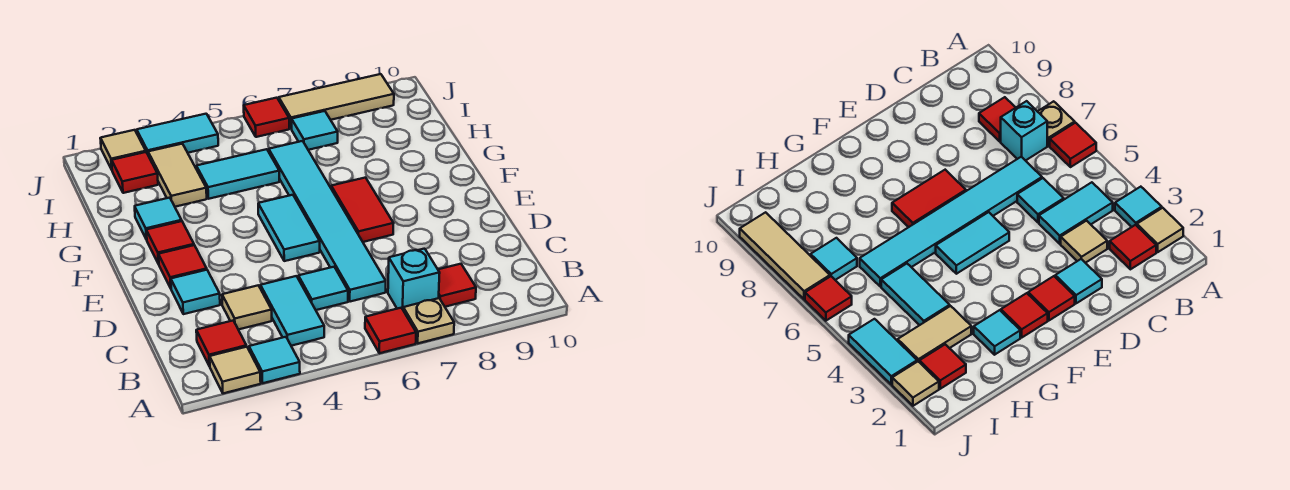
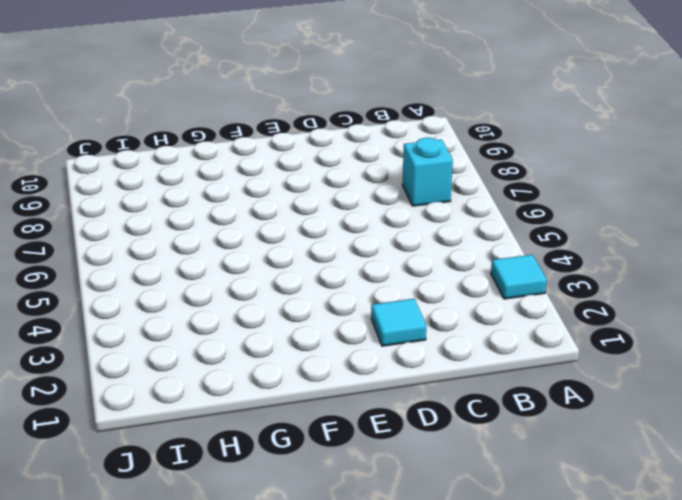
none -> tan 1x1 tile [210,347,261,393]
none -> red 1x1 tile [365,308,416,353]
none -> tan 1x1 plate [403,298,454,343]

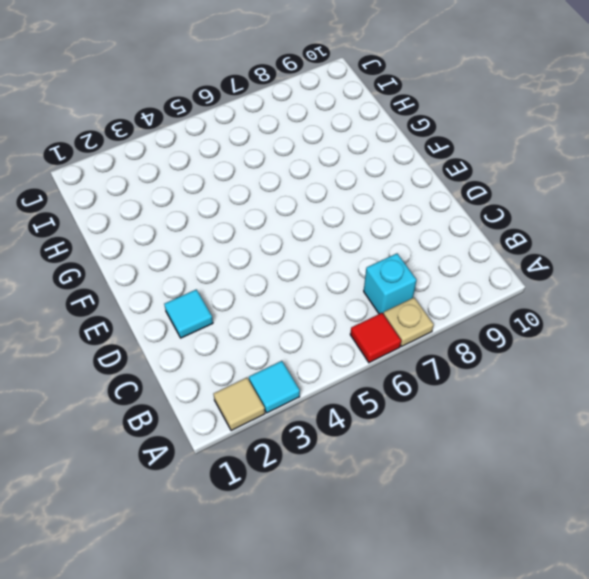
none -> red 1x1 tile [196,321,246,366]
none -> cyan 1x2 tile [260,276,324,346]
none -> red 1x1 tile [438,264,476,307]

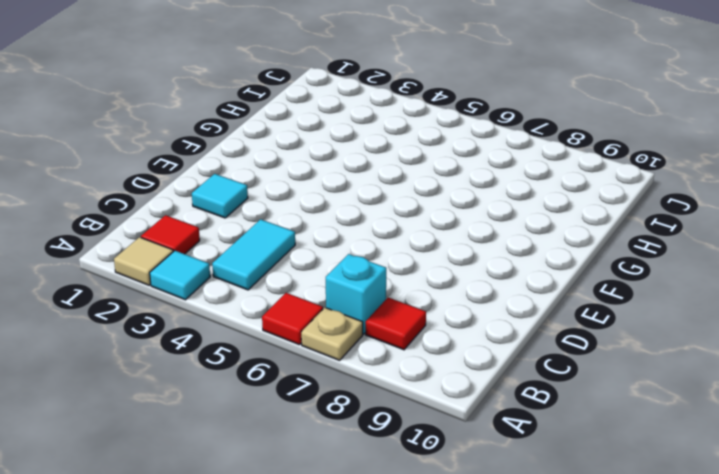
none -> tan 1x1 tile [222,285,272,330]
none -> cyan 1x1 tile [298,267,348,310]
none -> cyan 1x6 tile [269,141,386,302]

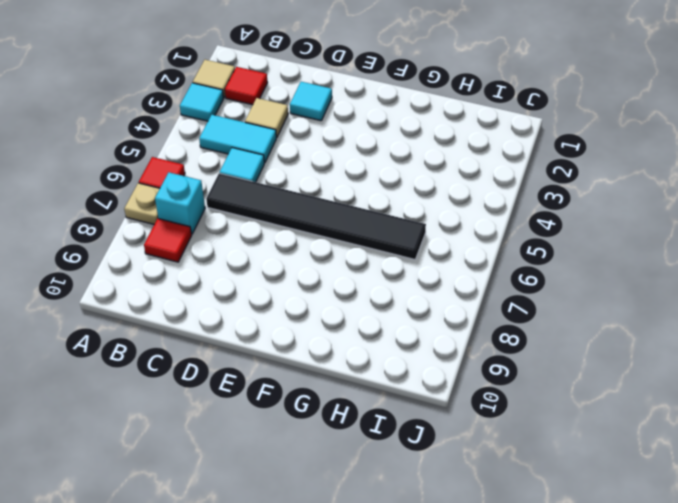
black 1x6 tile [206,173,426,259] -> cyan 1x6 tile [269,141,386,302]
none -> red 1x1 tile [159,245,207,288]
none -> cyan 1x2 tile [258,195,320,261]
none -> red 1x2 tile [331,178,394,242]

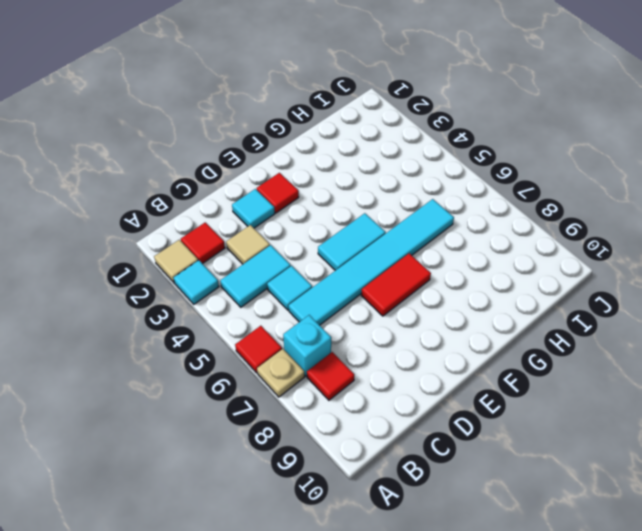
none -> red 1x1 tile [146,221,194,264]
none -> cyan 1x1 tile [135,198,182,240]
none -> tan 1x2 tile [148,144,207,207]

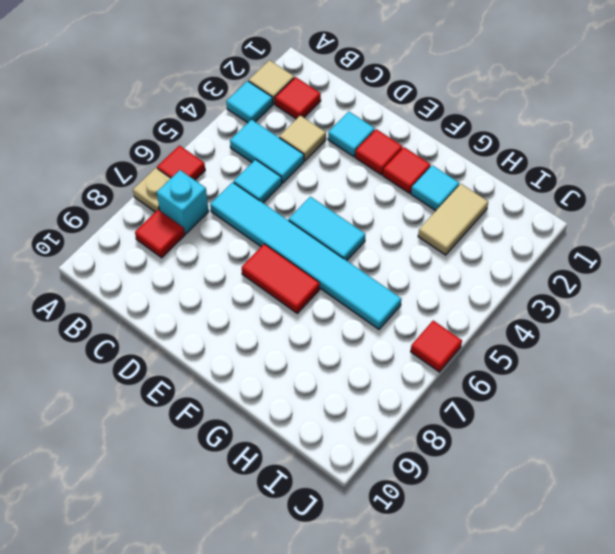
tan 1x2 tile [418,184,488,255] -> tan 1x2 tile turned to [148,144,207,207]
none -> cyan 1x2 tile [196,149,279,199]
none -> red 1x1 tile [112,152,158,193]
none -> cyan 1x1 tile [292,111,338,150]

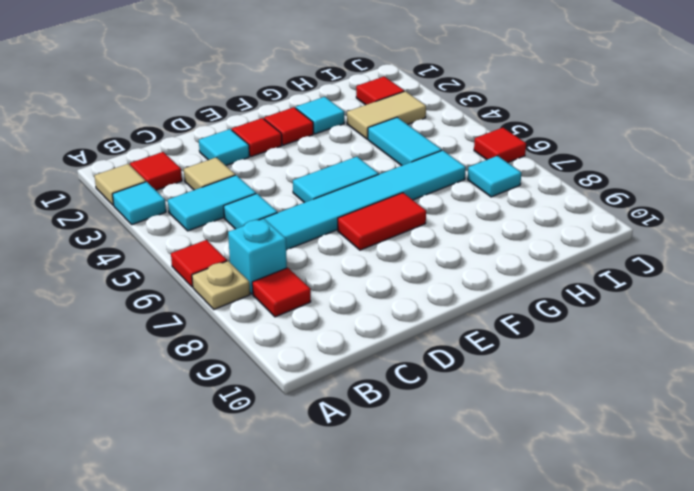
none -> tan 1x1 tile [100,130,146,169]
none -> cyan 1x2 tile [137,114,218,154]
none -> tan 1x3 tile [279,74,394,129]

